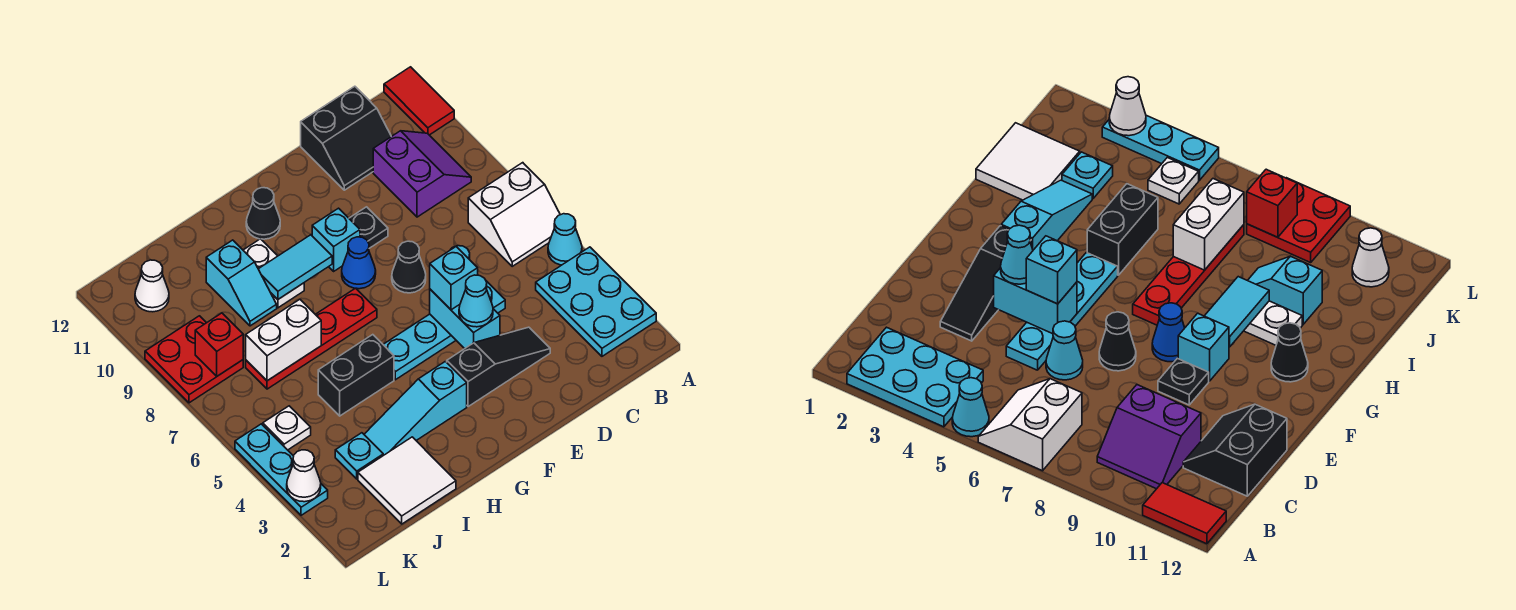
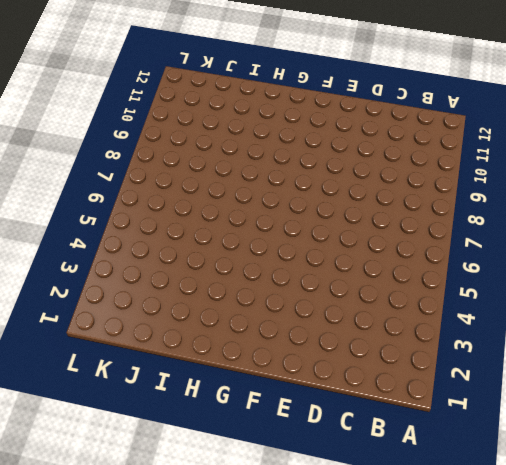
none -> cyan 2x3 plate [536,247,656,356]
none -> cyan 1x1 cone [548,214,582,265]
none -> white 2x2 slope [468,163,560,266]
none -> red 1x2 tile [384,67,454,135]

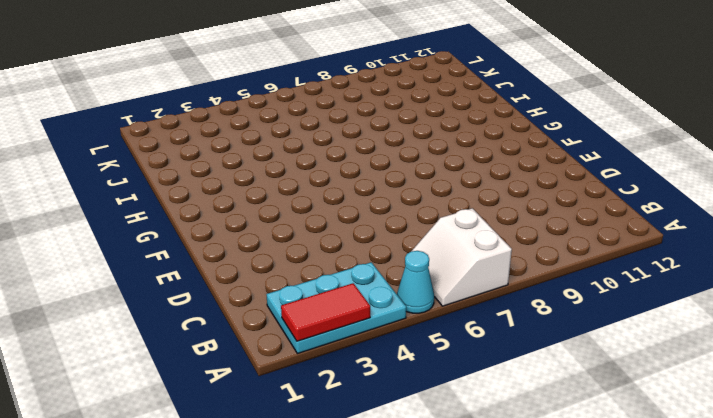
red 1x2 tile [281,283,370,341] -> red 1x2 tile moved to [384,67,454,135]
none -> purple 2x2 slope [373,131,471,217]
none -> black 2x2 slope [301,86,391,190]
none -> black 1x3 slope [447,327,550,407]
none -> cyan 1x4 plate [383,281,505,380]

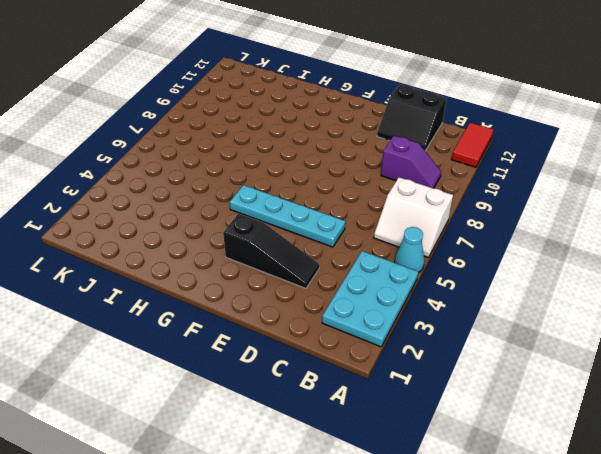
purple 1x2 slope [381,136,441,189] -> purple 2x2 slope [373,131,471,217]
none -> cyan 1x1 cone [1046,321,1083,380]
none -> black 1x1 cone [392,241,426,293]
none -> black 1x1 plate [349,207,388,248]
none -> blue 1x1 cone [342,237,376,289]

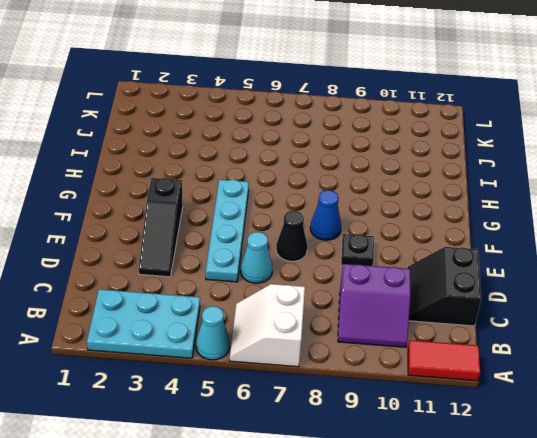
none -> cyan 1x1 brick [312,208,360,271]
none -> cyan 1x3 slope [364,361,467,455]
none -> red 1x4 plate [246,288,377,389]
none -> black 1x1 cone [246,188,280,239]

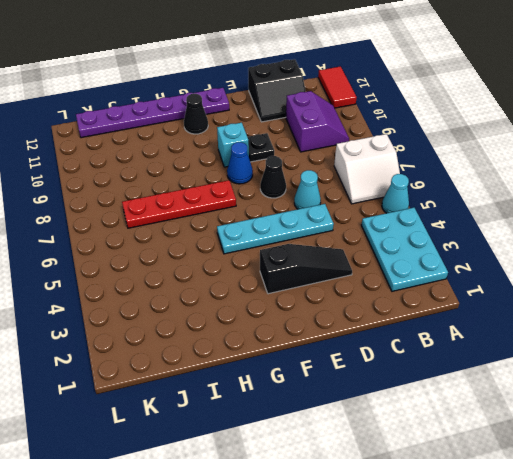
purple 1x6 plate [76,88,229,138] -> none
none -> cyan 1x3 slope [364,361,467,455]
none -> black 1x2 brick [318,335,394,416]
none -> white 1x2 plate [243,239,304,308]
none -> white 2x2 tile [358,437,456,524]

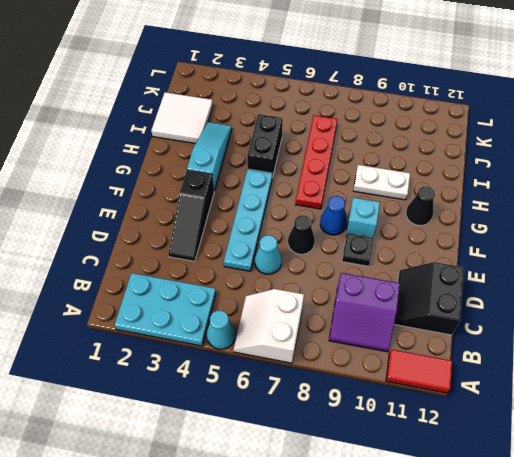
none -> cyan 1x2 slope [206,240,277,326]
none -> cyan 1x1 plate [335,433,383,479]
none -> white 1x1 plate [263,406,311,450]
none -> red 2x2 plate [145,316,243,403]

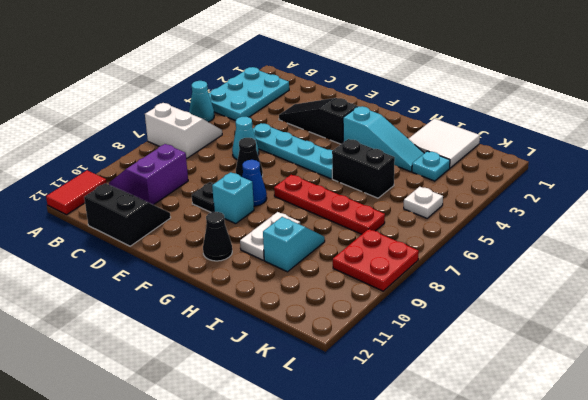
none -> white 1x1 cone [135,260,169,312]
none -> cyan 1x3 plate [235,424,328,515]
none -> cyan 1x2 brick [430,289,500,349]
none -> cyan 1x2 tile [259,235,332,299]

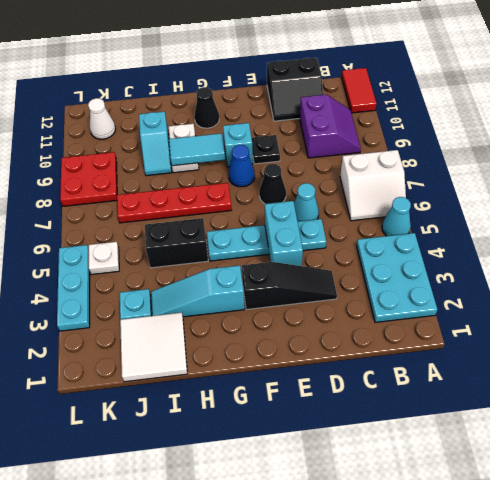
none -> white 1x2 brick [246,299,321,381]
none -> red 1x1 brick [195,313,243,376]
none -> white 1x1 cone [287,450,321,502]
none -> cyan 1x1 cone [459,275,493,327]

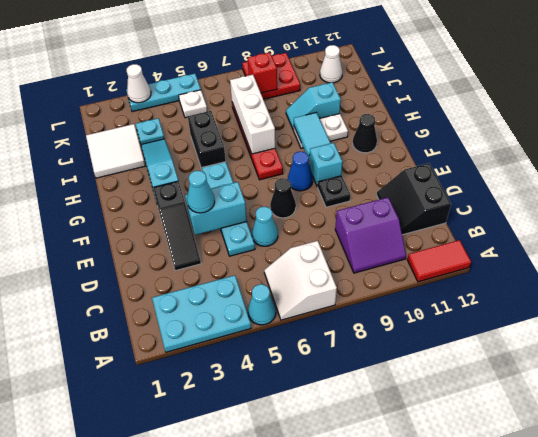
white 1x3 brick [230,75,275,154] -> white 1x2 brick [246,299,321,381]
none -> cyan 1x1 brick [430,247,478,310]

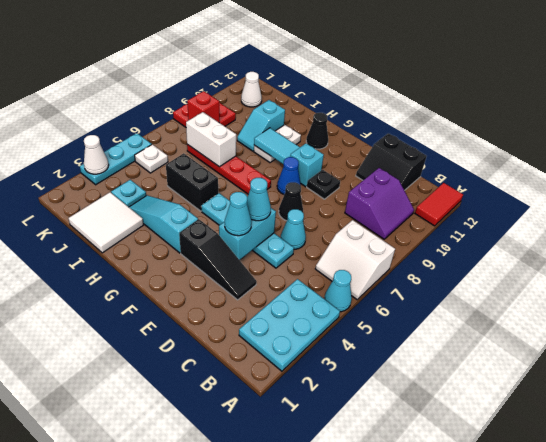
cyan 1x1 cone [247,178,271,221] -> cyan 1x1 brick [430,247,478,310]

